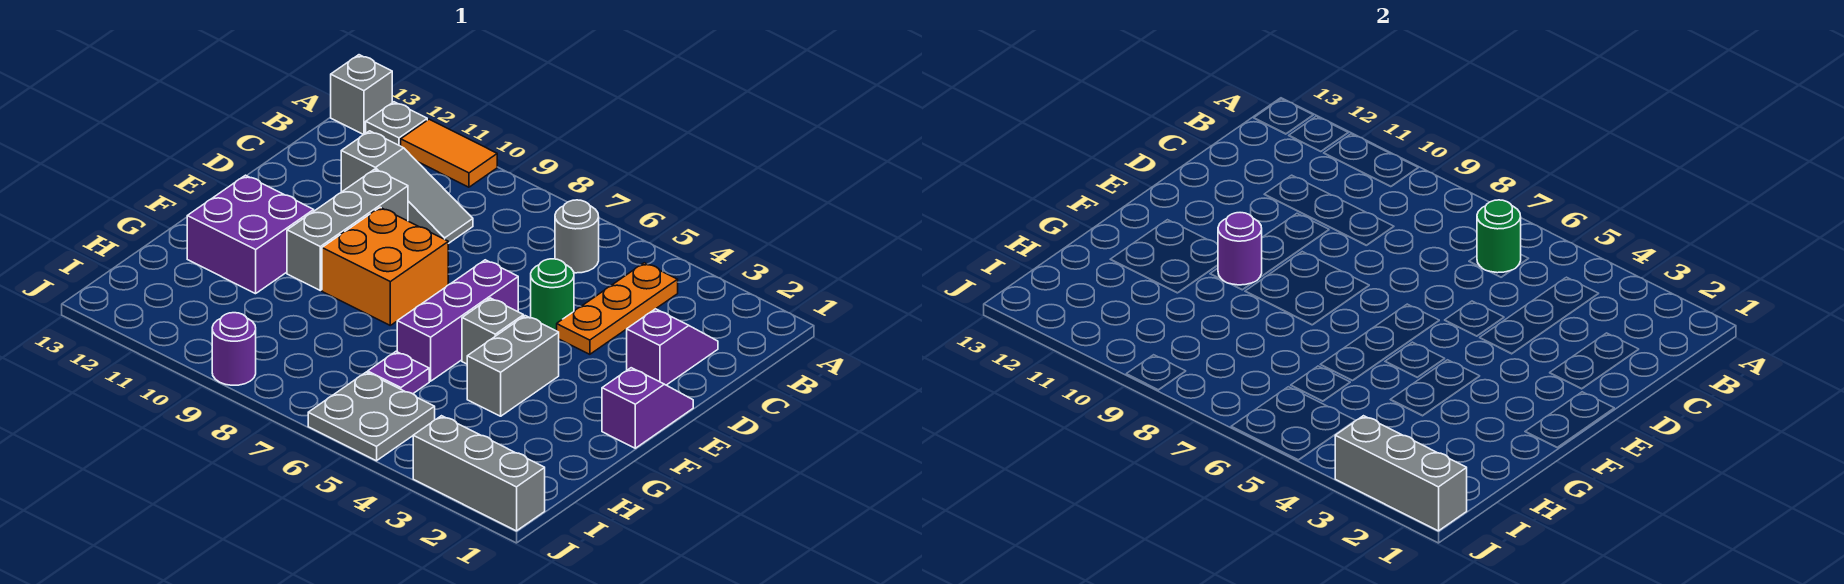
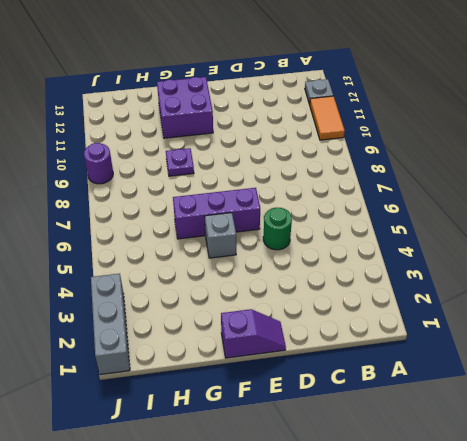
purple 1x1 plate [166,148,194,176] -> purple 1x1 plate moved to [368,352,429,394]
none -> grey 1x1 brick [331,55,392,135]
none -> orange 1x3 plate [557,263,678,354]
none -> grey 1x1 round brick [555,200,599,273]

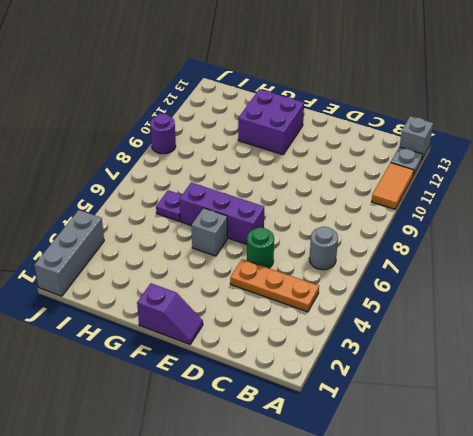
none -> purple 1x2 slope [627,309,718,385]
none -> grey 1x3 slope [341,131,473,244]
none -> grey 1x3 brick [287,169,408,290]

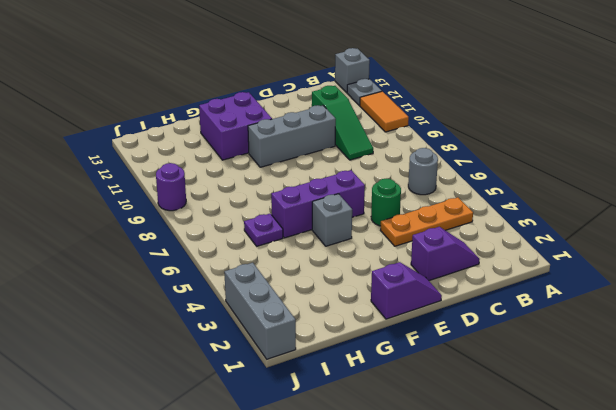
green 1x3 slope [312,86,373,160] -> grey 1x3 slope [341,131,473,244]
none -> orange 2x2 brick [322,207,448,325]
none -> grey 1x2 brick [467,316,559,416]
none -> grey 2x2 plate [308,372,435,461]

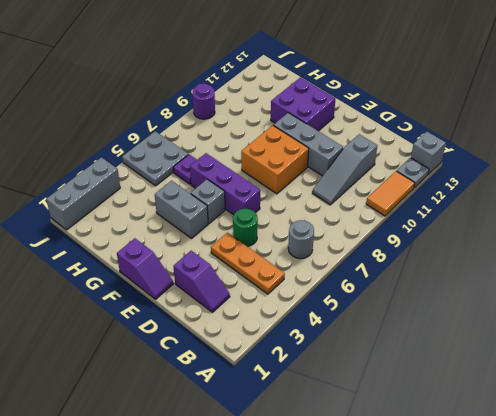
none -> green 1x1 round brick [1477,200,1521,273]
none -> purple 1x1 round brick [1218,213,1262,285]
none -> grey 1x3 brick [1335,416,1467,531]

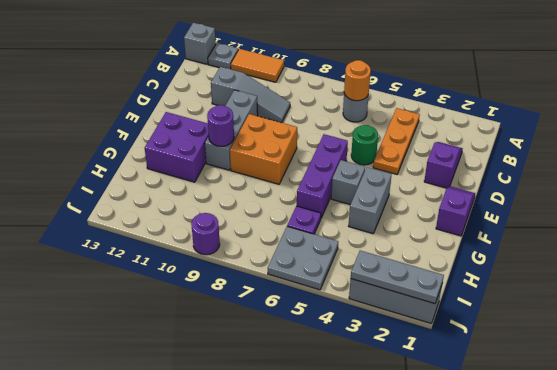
orange 1x1 round brick [344,60,371,101] -> green 1x1 round brick [1477,200,1521,273]
grey 1x3 plate [351,251,444,304] -> grey 1x3 brick [1335,416,1467,531]

